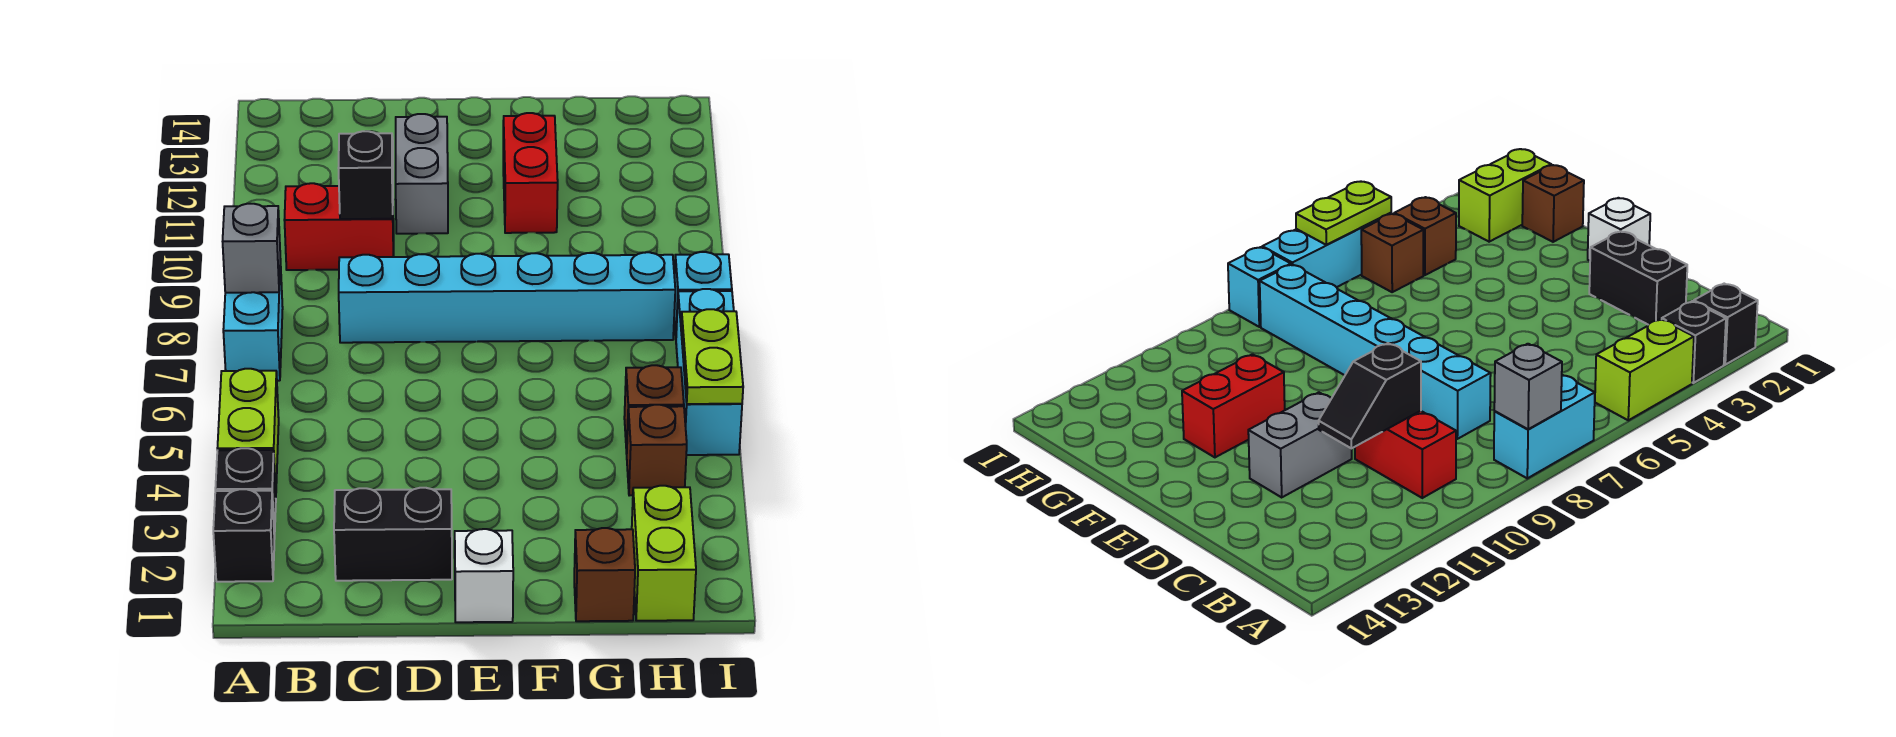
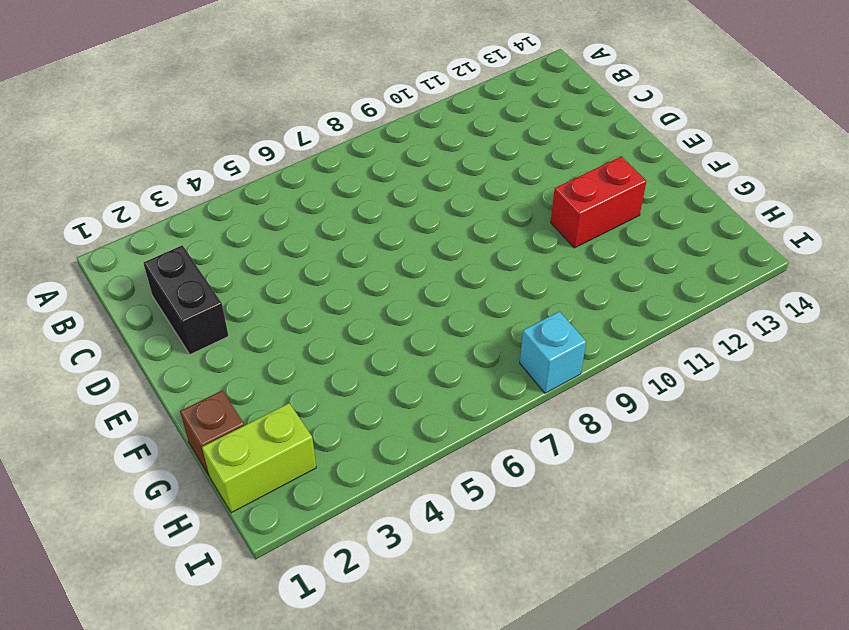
none -> black 1x1 brick [213,489,274,582]
none -> black 1x1 brick [215,448,276,539]
none -> lime 1x2 brick [217,369,279,491]

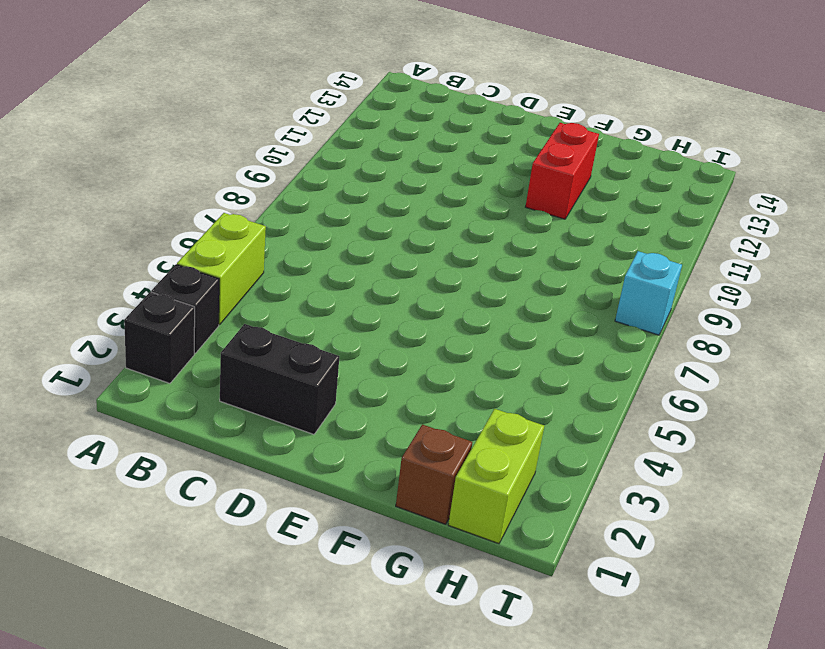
none -> cyan 1x2 brick [223,259,283,381]
none -> red 1x2 brick [284,183,394,270]
none -> cyan 1x6 brick [339,252,675,343]

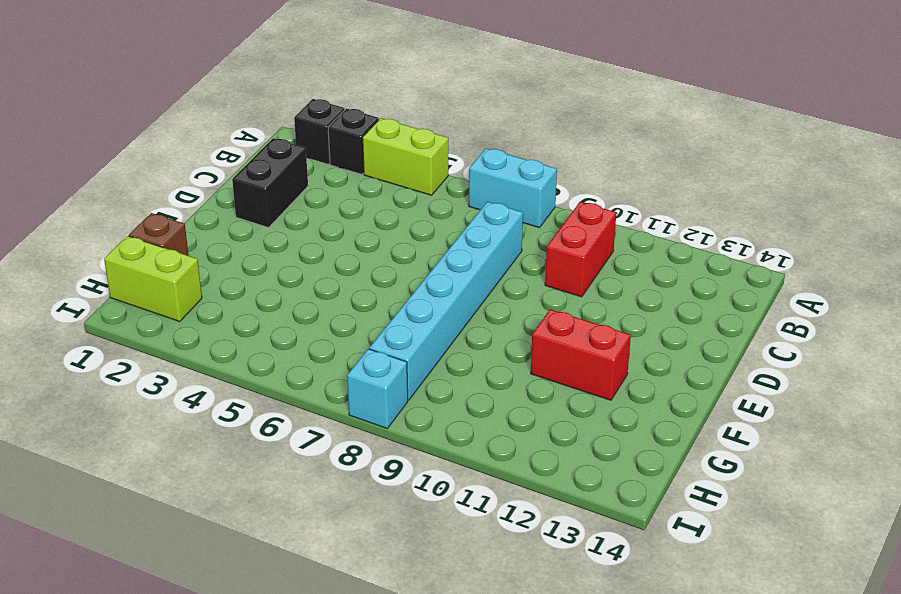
none -> grey 1x2 brick [396,114,448,234]
none -> white 1x1 brick [455,529,513,622]
none -> brown 1x1 brick [627,405,687,496]

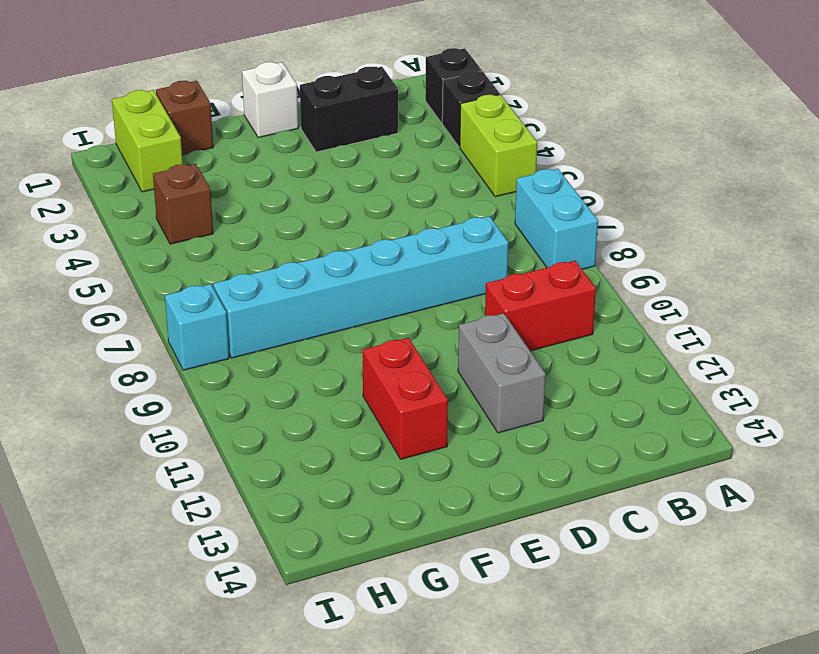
none -> brown 1x1 brick [624,365,684,454]
none -> cyan 1x3 brick [676,289,742,455]
none -> grey 1x1 brick [223,204,280,293]

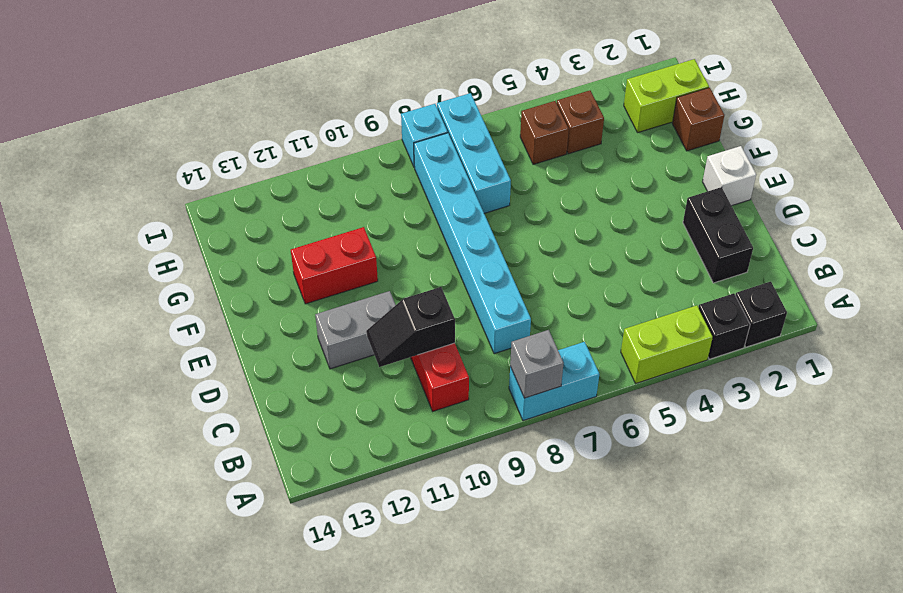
cyan 1x3 brick [437,93,511,213] -> cyan 1x3 brick turned to [676,289,742,455]
none -> lime 1x2 plate [681,309,743,404]

